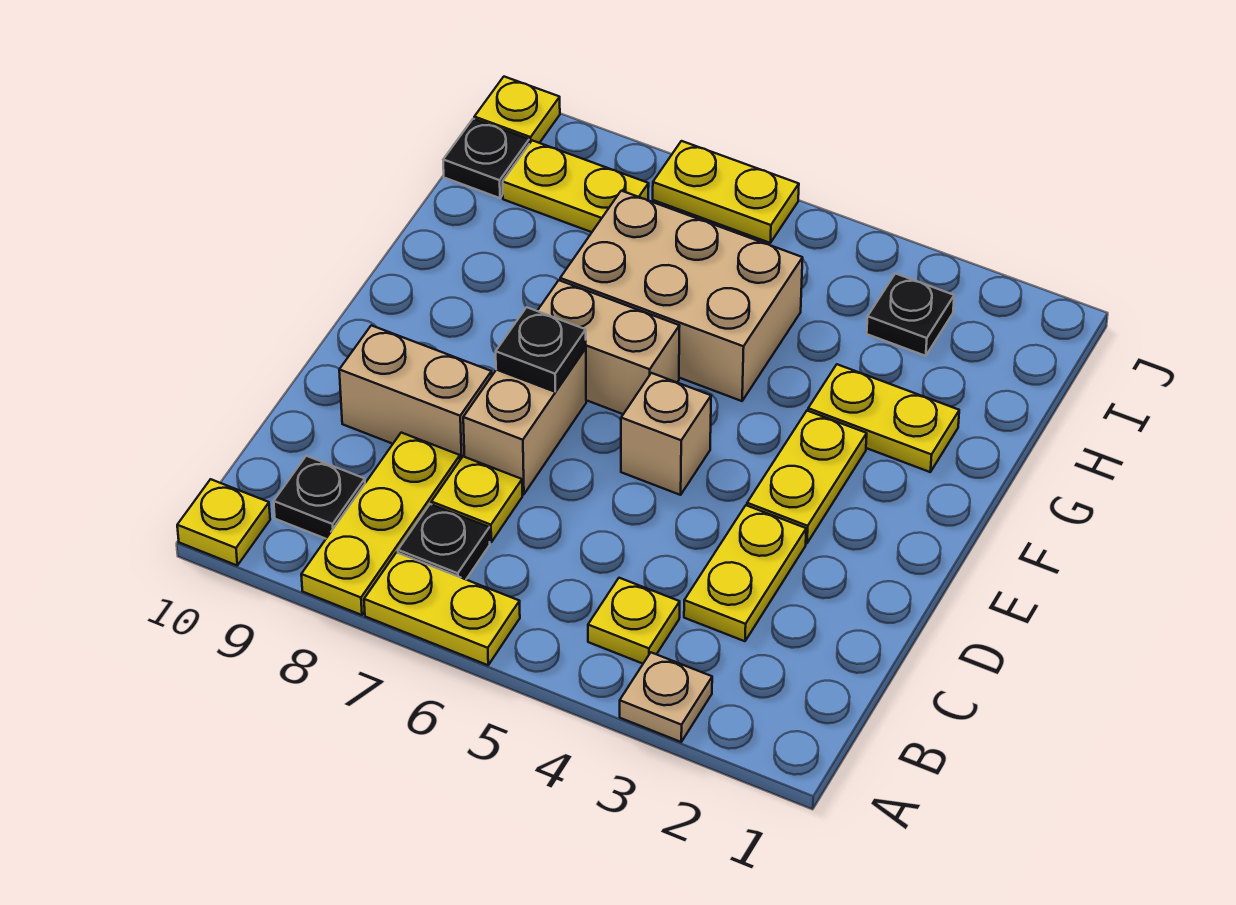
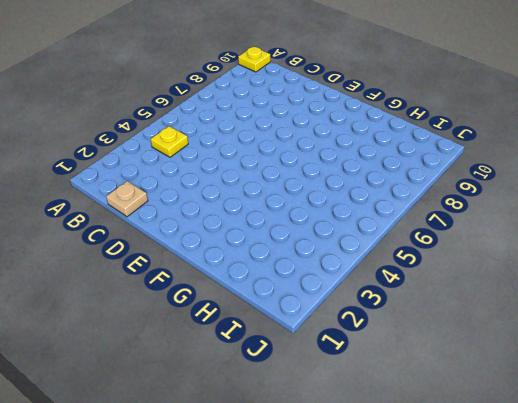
tan 1x1 plate [106,181,148,217] -> tan 1x1 plate moved to [620,653,712,742]
none -> yellow 1x2 plate [364,552,520,665]
none -> yellow 1x3 plate [301,433,460,615]
none -> black 1x1 plate [398,504,490,579]

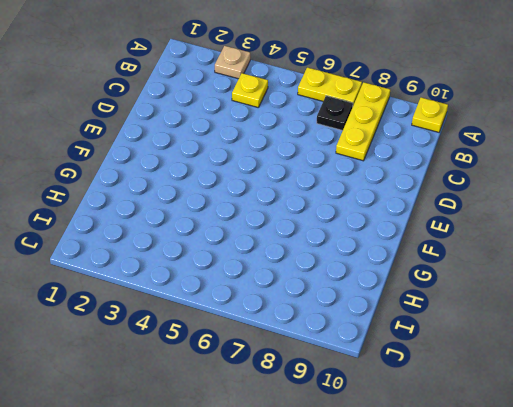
none -> black 1x1 plate [274,456,365,539]
none -> yellow 1x2 plate [684,505,806,641]
none -> yellow 1x1 plate [431,457,522,542]

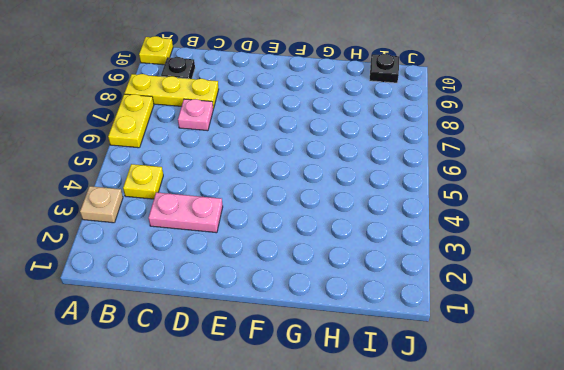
pink 1x2 plate [148,192,223,233] -> yellow 1x2 plate [684,505,806,641]
pink 1x1 plate [178,99,213,131] -> yellow 1x1 plate [431,457,522,542]
none -> black 1x1 plate [398,504,490,579]
none -> tan 1x2 brick [463,348,586,494]
none -> tan 1x2 brick [339,325,492,460]

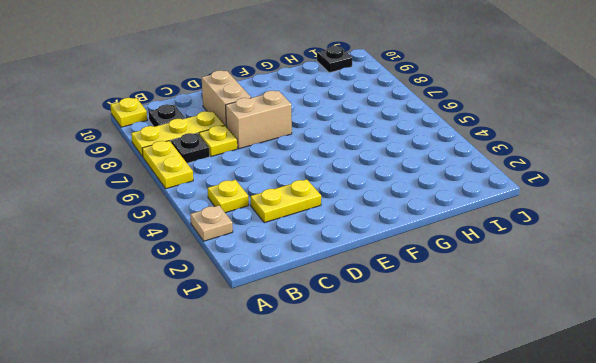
none -> yellow 1x2 plate [747,411,867,543]
none -> tan 1x1 brick [621,373,711,495]
none -> tan 1x2 brick [537,280,680,414]

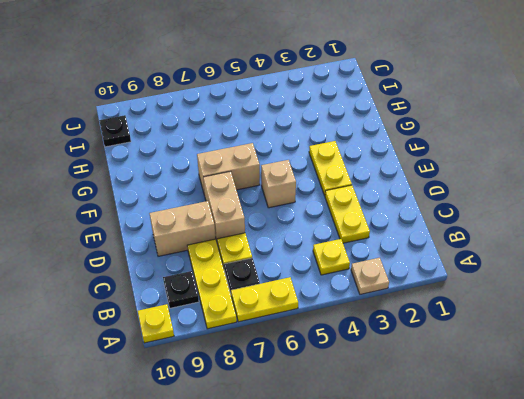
none -> yellow 1x2 plate [808,364,959,472]
none -> tan 2x3 brick [560,191,803,401]
none -> black 1x1 plate [867,273,954,356]

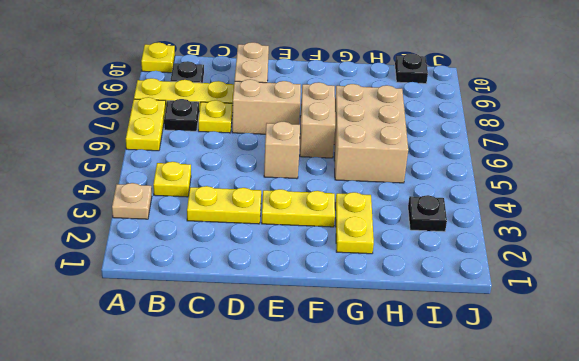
none -> yellow 1x2 plate [503,140,649,232]
none -> yellow 1x2 plate [653,141,799,243]
none -> yellow 1x1 plate [474,77,560,144]

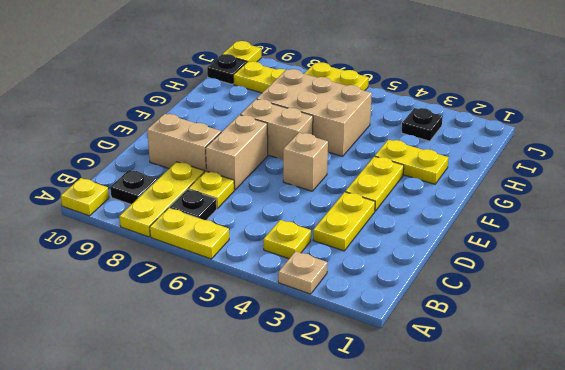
none -> black 1x1 plate [496,307,586,392]

